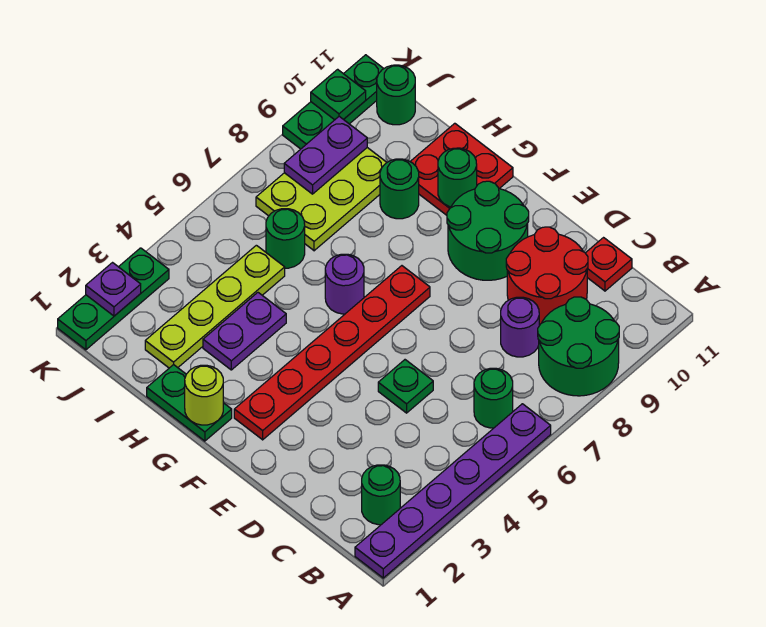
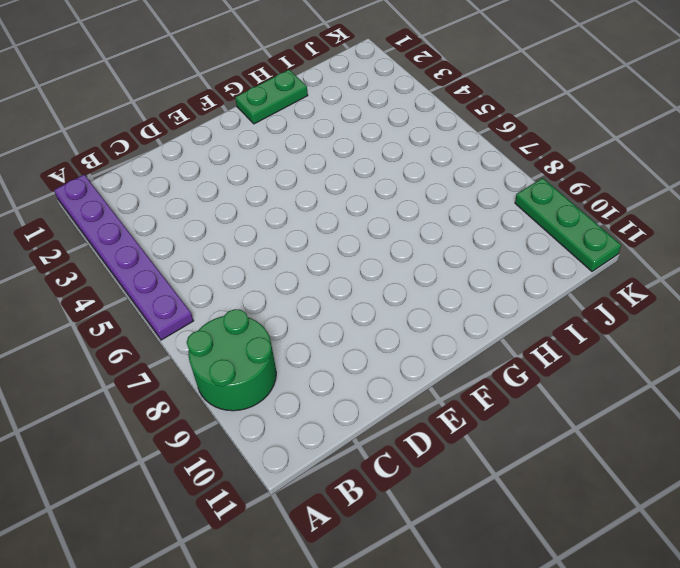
none -> green 1x1 round brick [362,465,400,525]
none -> green 1x1 round brick [474,368,513,428]
none -> purple 1x1 round brick [501,297,539,357]

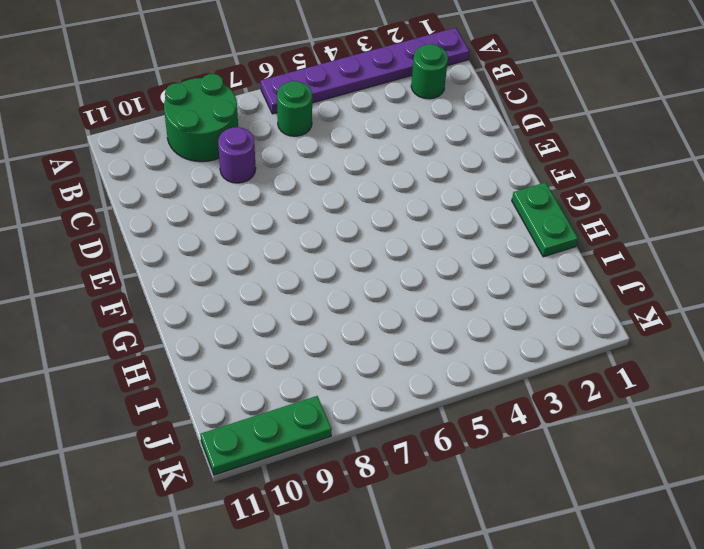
none -> red 2x2 round brick [506,227,588,325]
none -> red 1x1 plate [586,238,632,291]
none -> green 1x1 plate [378,360,433,413]

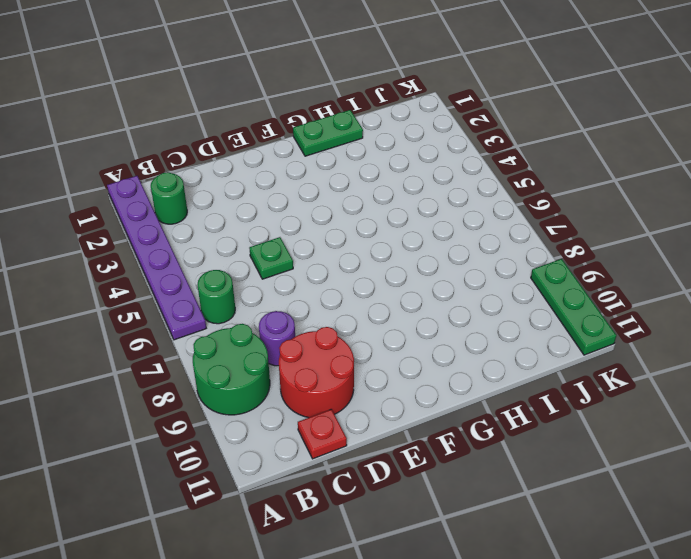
none -> green 2x2 round brick [447,181,529,280]
none -> red 1x6 plate [234,266,430,440]
none -> purple 1x1 round brick [325,254,364,314]

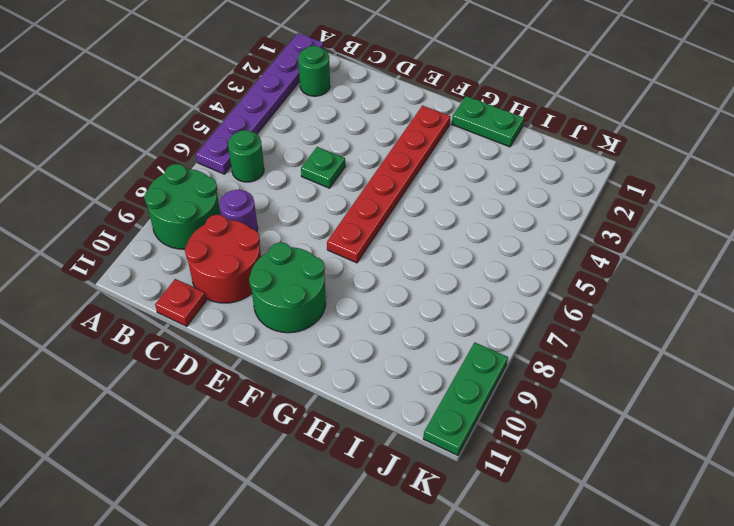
none -> purple 1x1 round brick [325,254,364,314]
none -> red 2x2 plate [410,123,513,215]
none -> purple 1x2 plate [203,293,286,370]

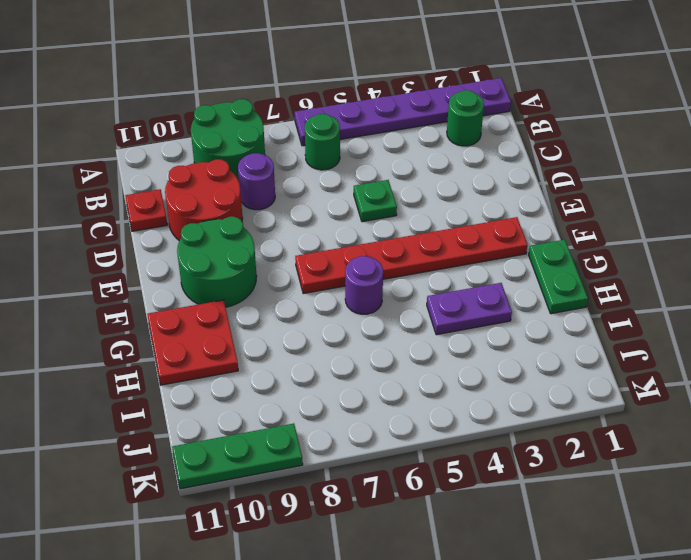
none -> green 1x1 round brick [380,159,419,219]
none -> lime 1x4 plate [145,245,285,368]
none -> green 1x1 round brick [266,209,305,268]

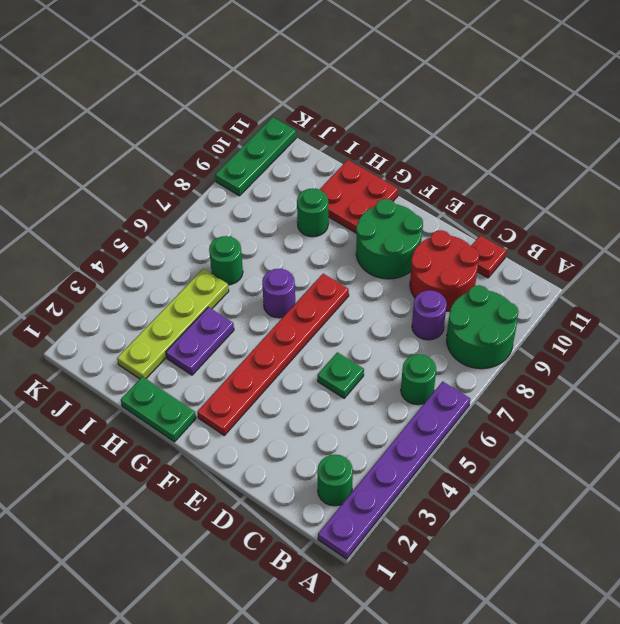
none -> lime 2x3 plate [256,148,387,251]
none -> green 1x1 round brick [377,65,415,125]
none -> green 1x3 plate [58,248,169,350]

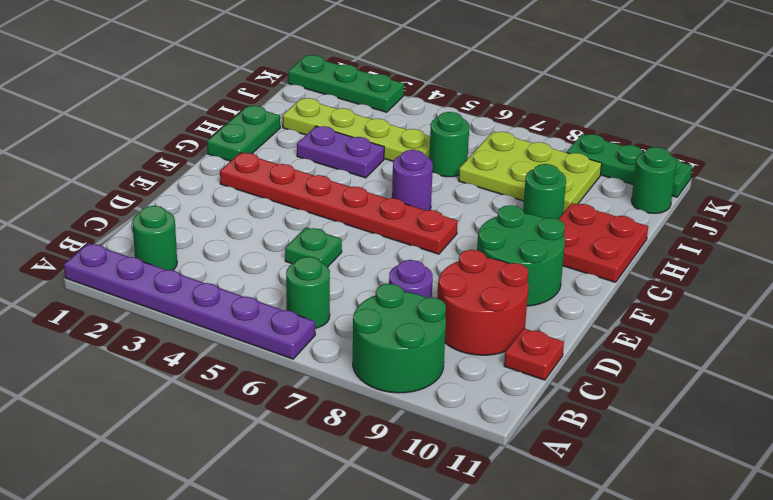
none -> lime 1x1 round brick [185,365,223,425]
none -> green 1x1 round brick [438,148,477,207]
none -> purple 1x2 plate [284,116,367,194]

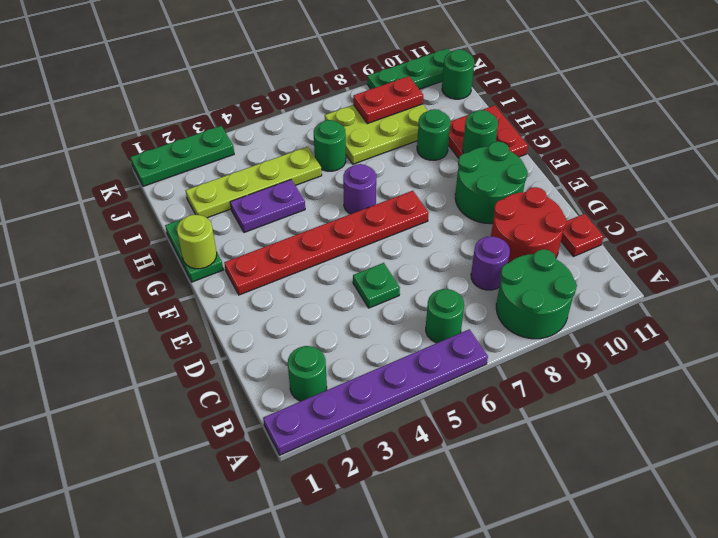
red 1x2 plate [353,76,423,124] -> purple 1x2 plate [284,116,367,194]
none -> purple 1x1 plate [86,263,141,316]
none -> green 1x1 plate [311,69,366,120]

